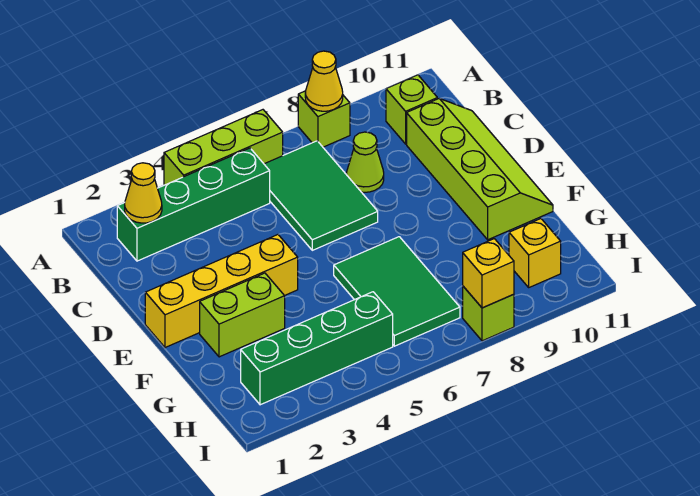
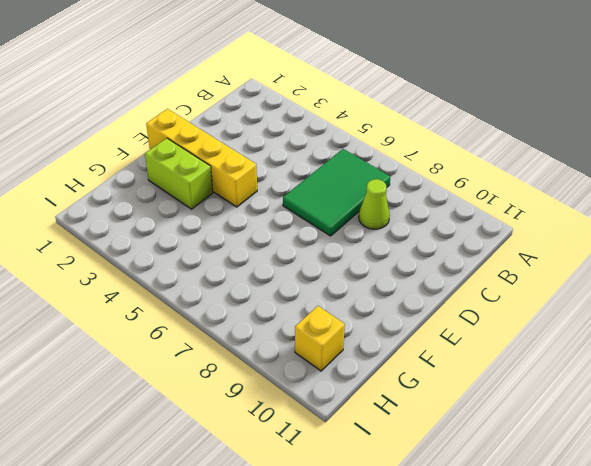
none -> lime 1x3 brick [164,110,283,185]
none -> lime 1x1 brick [298,91,350,147]
none -> green 1x4 brick [117,148,270,261]

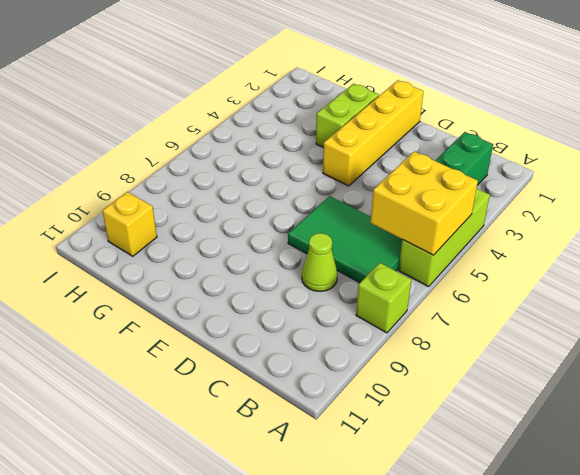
yellow 2x2 brick [371,151,478,255] -> none
none -> lime 1x1 brick [386,75,437,144]
none -> lime 2x4 slope [407,98,553,240]
none -> green 2x3 tile [334,237,460,346]

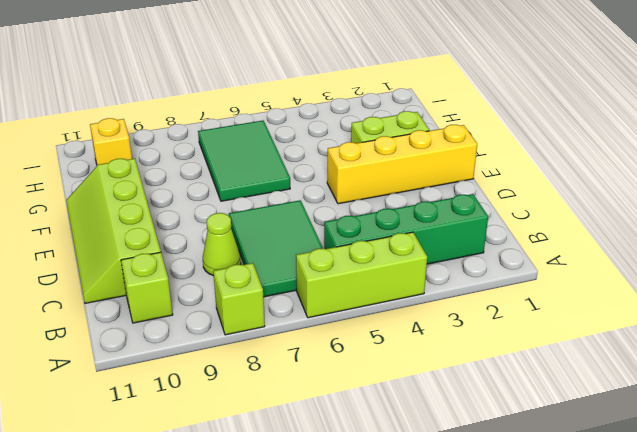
none -> green 1x4 brick [241,292,393,405]
none -> lime 1x1 brick [463,286,514,341]
none -> yellow 1x1 cone [305,51,343,111]

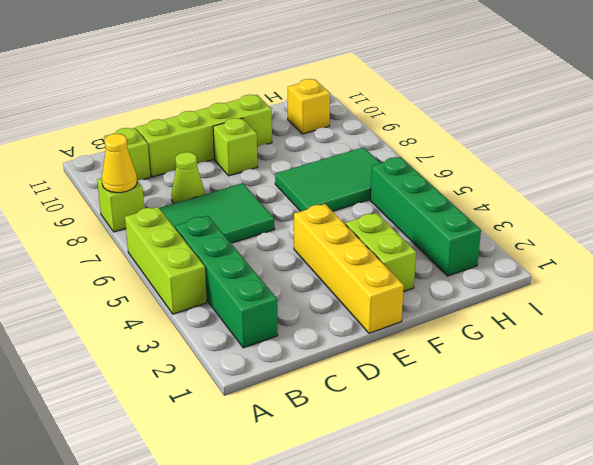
lime 1x1 brick [213,118,258,176] -> lime 1x1 brick moved to [463,286,514,341]
none -> yellow 1x1 cone [125,163,162,223]
none -> yellow 1x1 brick [463,239,514,308]

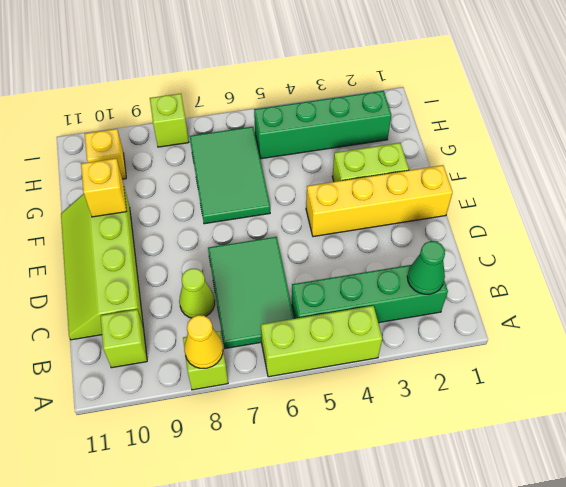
green 1x1 cone [407,241,445,294] -> yellow 1x1 cone [125,163,162,223]
yellow 1x1 brick [81,158,127,217] -> yellow 1x1 brick moved to [463,239,514,308]

